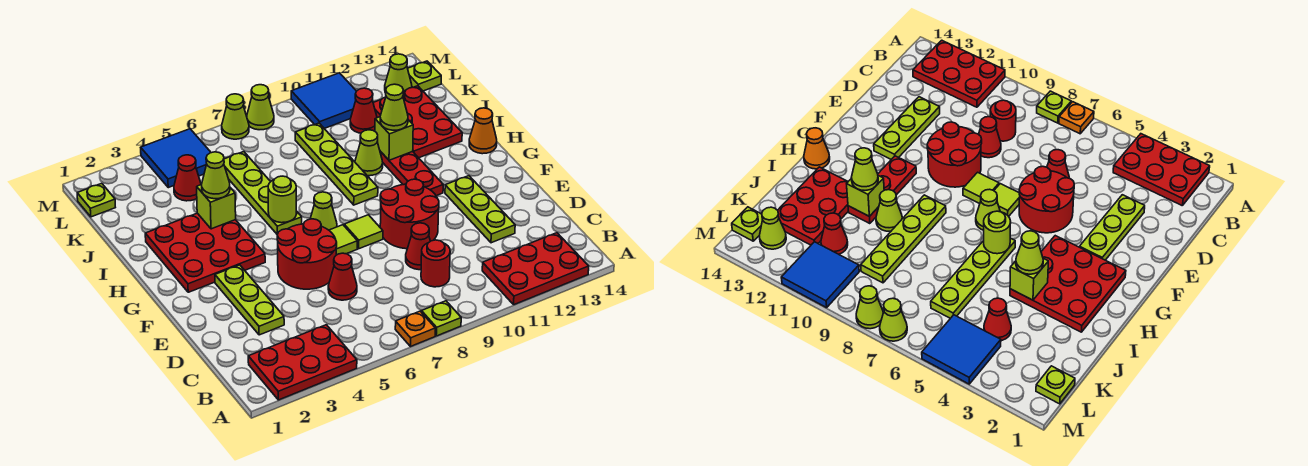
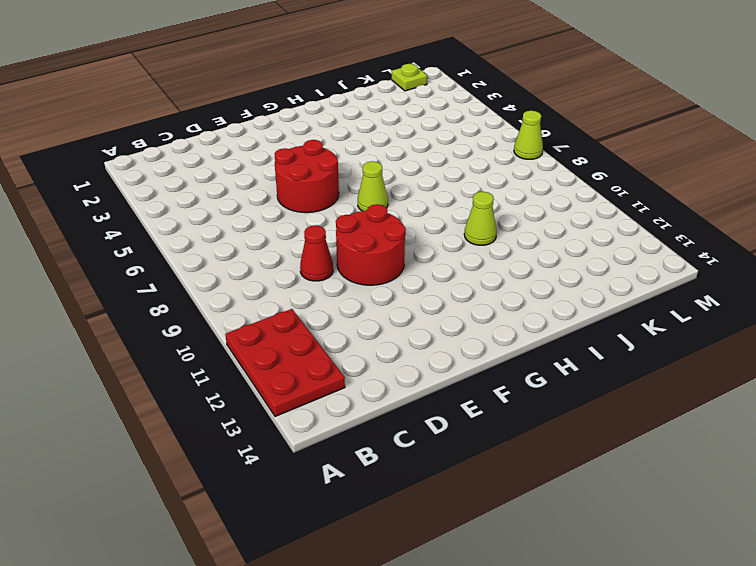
none -> red 2x3 plate [248,325,357,400]
none -> orange 1x1 plate [395,311,435,347]
none -> lime 1x1 plate [422,301,461,336]
none -> red 1x1 round brick [421,240,450,287]

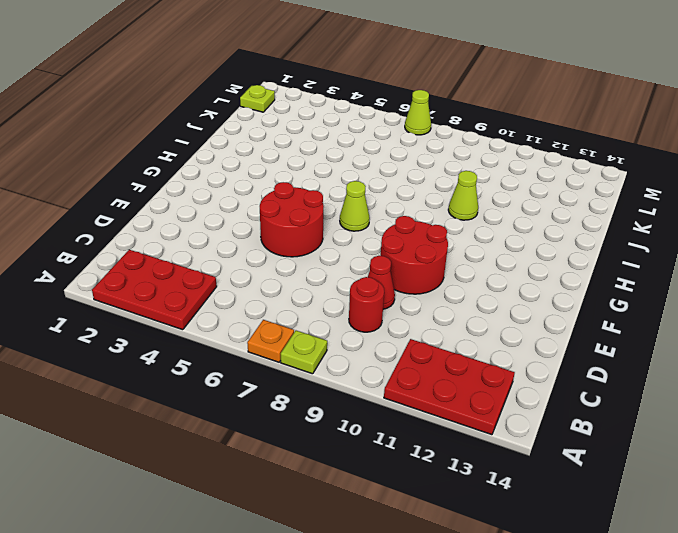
none -> lime 1x3 plate [215,265,284,335]
none -> red 1x1 cone [328,253,357,300]
none -> lime 1x3 plate [445,176,515,243]
none -> lime 1x1 tile [329,225,357,255]

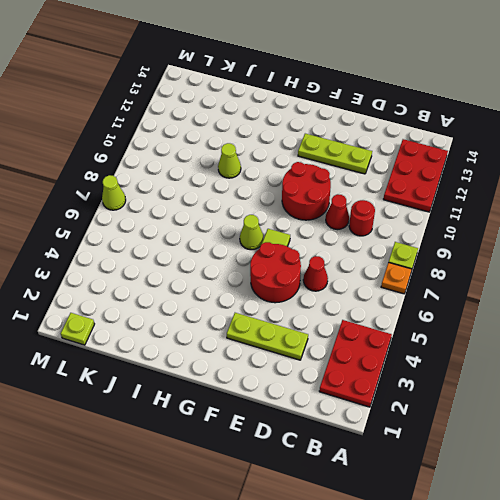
none -> lime 1x1 tile [344,215,383,249]
none -> red 3x3 plate [145,213,265,292]
none -> red 1x3 plate [380,151,443,196]
none -> lime 1x4 plate [224,152,302,234]

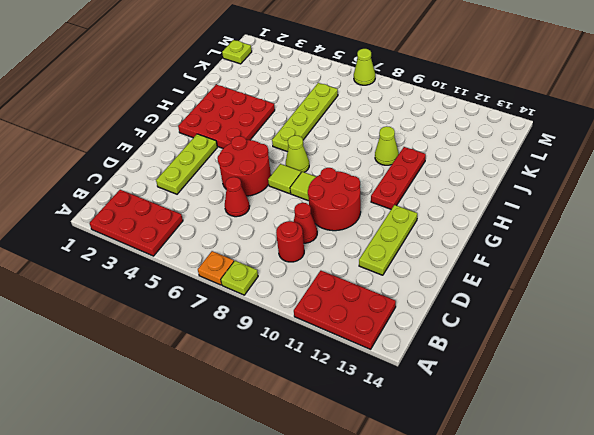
none -> lime 1x4 plate [295,123,378,205]
none -> orange 1x1 cone [469,108,497,154]
none -> red 2x3 plate [373,86,462,158]
none -> red 1x1 cone [174,155,201,201]

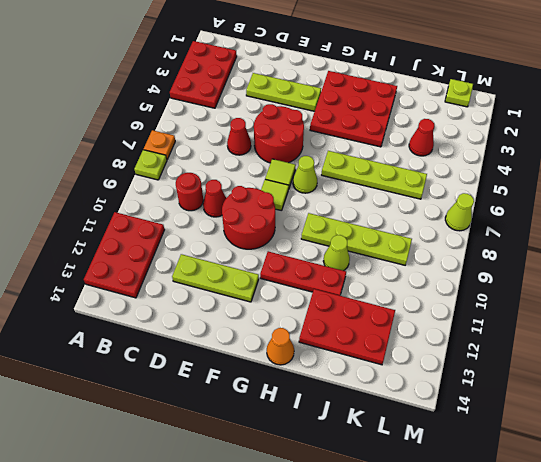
none -> red 1x1 cone [350,88,377,133]
none -> blue 2x2 tile [141,129,211,188]
none -> blue 2x2 tile [291,73,356,128]
none -> lime 1x1 cone [385,54,412,93]

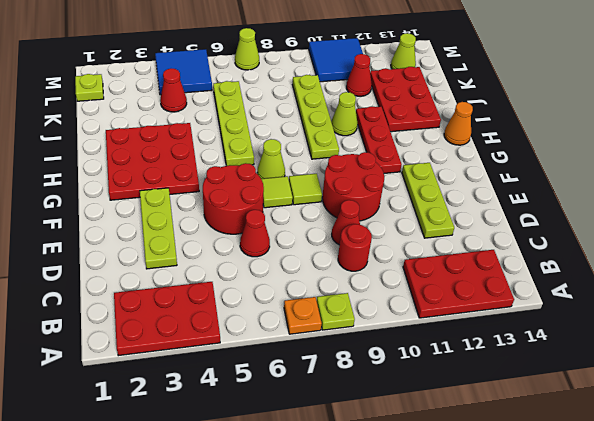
none -> lime 1x1 plate [408,61,441,91]
none -> lime 1x1 cone [247,85,274,130]
none -> lime 1x1 round brick [268,176,296,223]
none -> lime 1x1 brick [197,185,236,229]

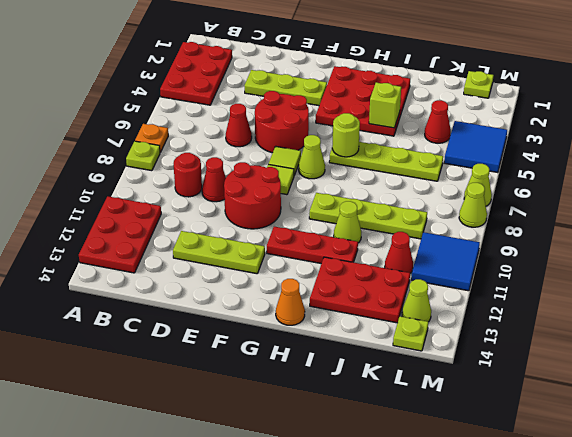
none -> lime 1x1 brick [375,117,413,160]
none -> lime 1x1 cone [202,152,230,199]
none -> lime 1x1 cone [380,84,408,130]

